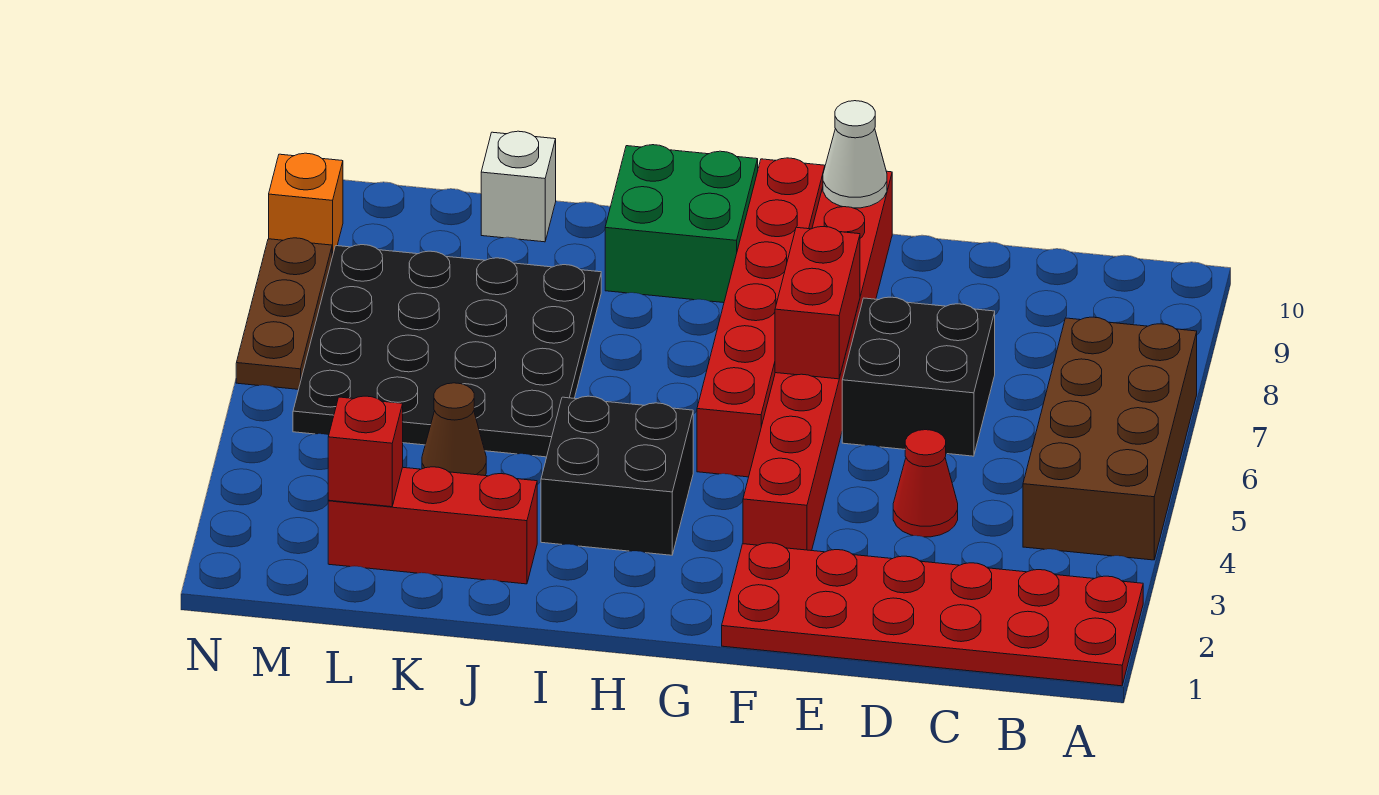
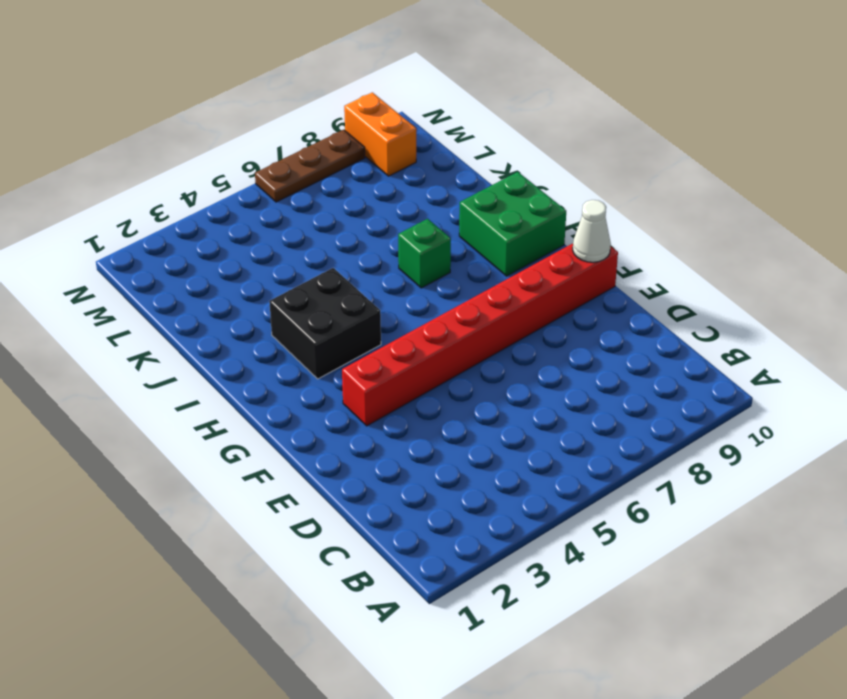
green 1x1 brick [398,219,451,288] -> none
orange 1x2 brick [344,92,416,176] -> orange 1x1 brick [269,153,343,257]
none -> red 2x6 plate [722,543,1143,686]
none -> brown 2x4 brick [1023,317,1197,560]
none -> red 1x1 cone [893,430,958,537]

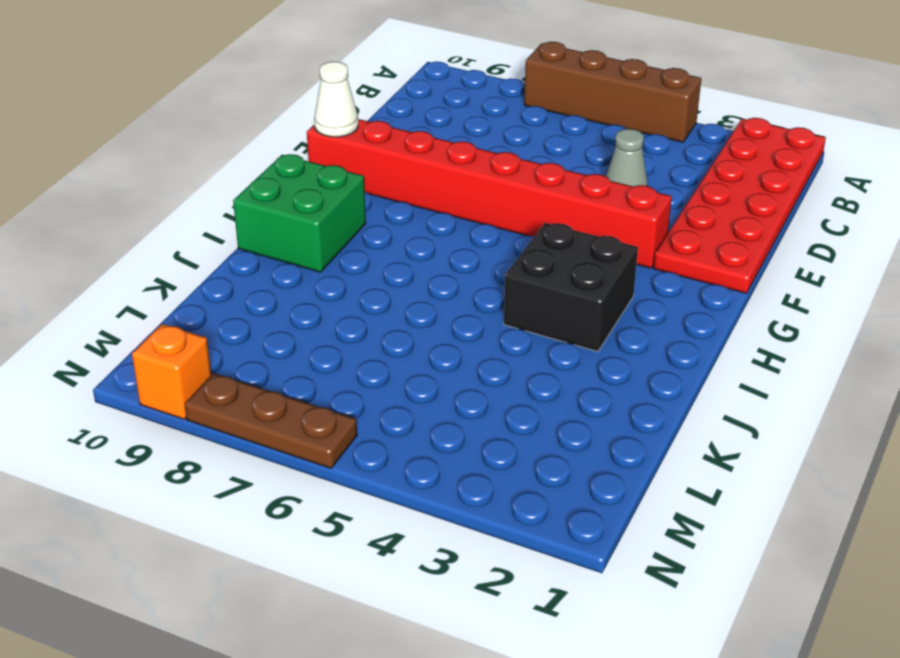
brown 1x4 brick [524,42,701,142] -> brown 2x4 brick [1023,317,1197,560]
grey 1x1 cone [606,129,648,186] -> red 1x1 cone [893,430,958,537]
none -> black 2x2 brick [842,297,995,456]
none -> red 1x6 brick [697,158,825,477]
none -> red 1x3 brick [328,467,537,584]

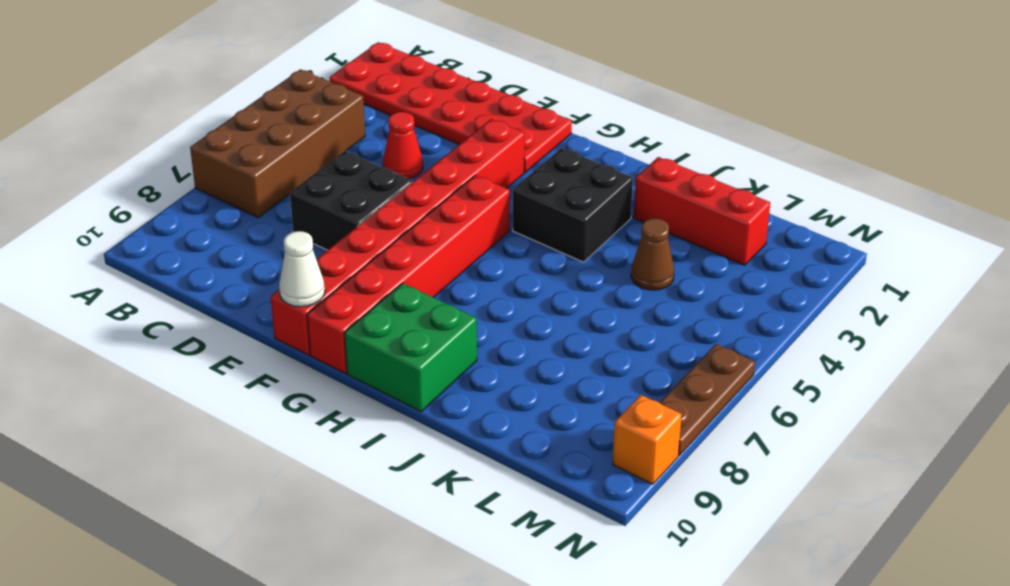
none -> black 4x4 plate [293,245,601,457]
none -> white 1x1 brick [481,131,556,242]
none -> red 1x2 brick [775,227,860,379]

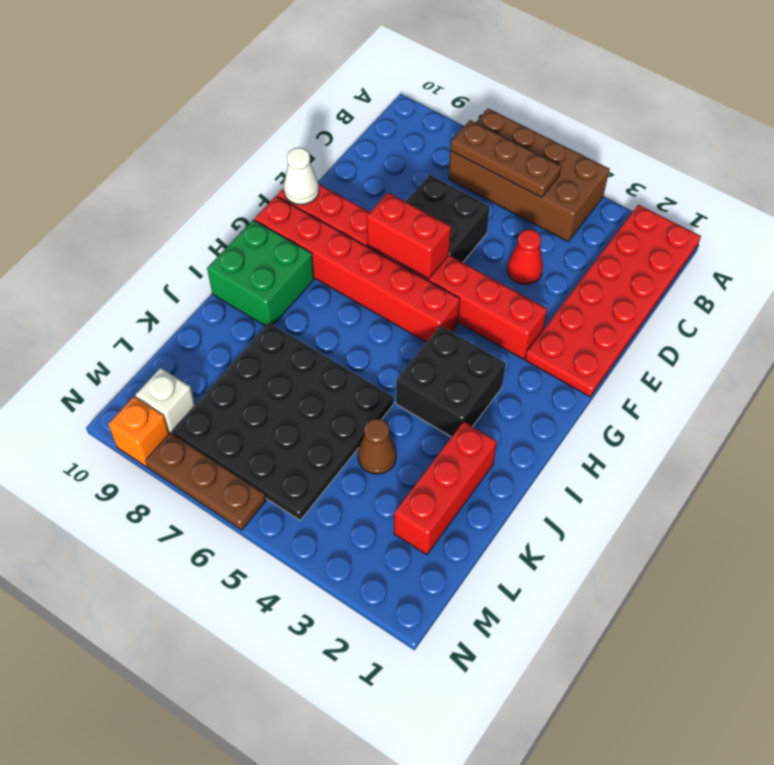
brown 1x3 plate [451,120,561,197] -> none
white 1x1 brick [135,368,195,433] -> white 1x1 brick moved to [481,131,556,242]
none -> red 1x1 brick [328,396,403,507]

